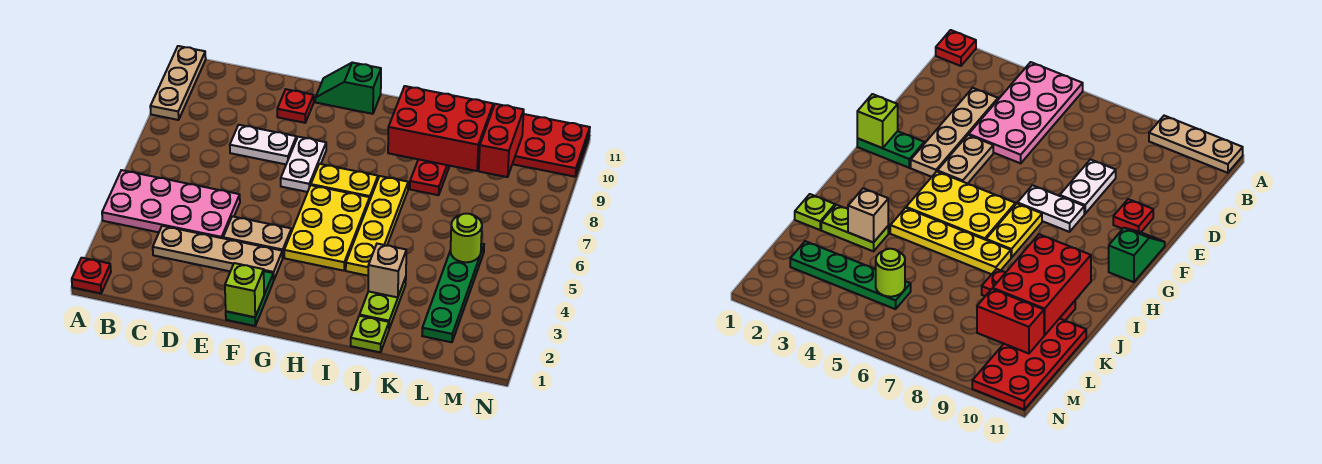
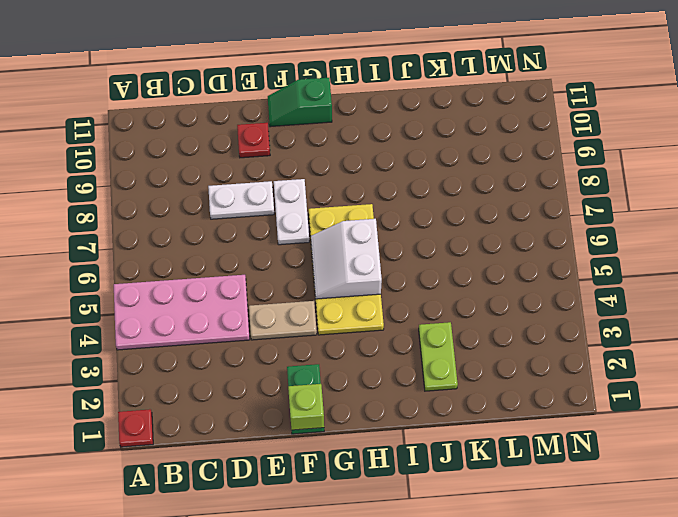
white 2x2 slope [311,219,382,299] -> none
none -> tan 1x3 plate [150,46,206,120]
none -> tan 1x4 plate [153,226,282,280]
none -> yellow 1x4 plate [346,176,408,276]

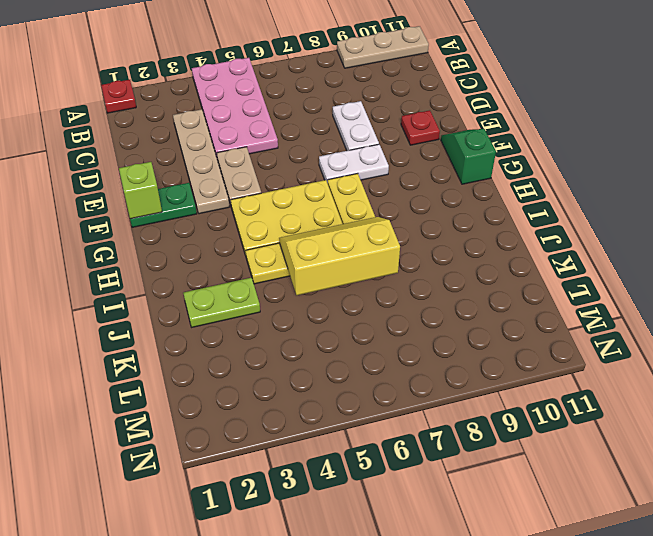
yellow 2x3 slope [279,217,400,295] -> none
none -> lime 1x1 plate [351,316,389,352]
none -> red 1x3 plate [410,159,449,195]
none -> red 2x4 plate [513,114,590,177]

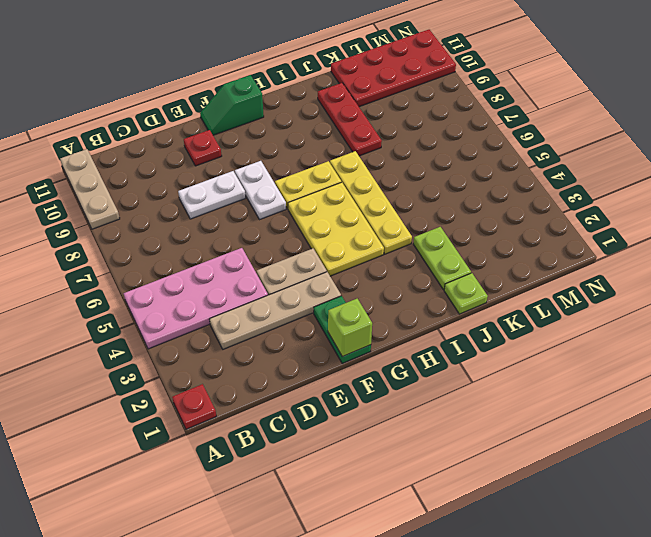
none -> green 1x4 plate [422,244,484,342]
none -> red 2x3 brick [388,86,493,171]
none -> tan 1x1 brick [368,244,406,297]

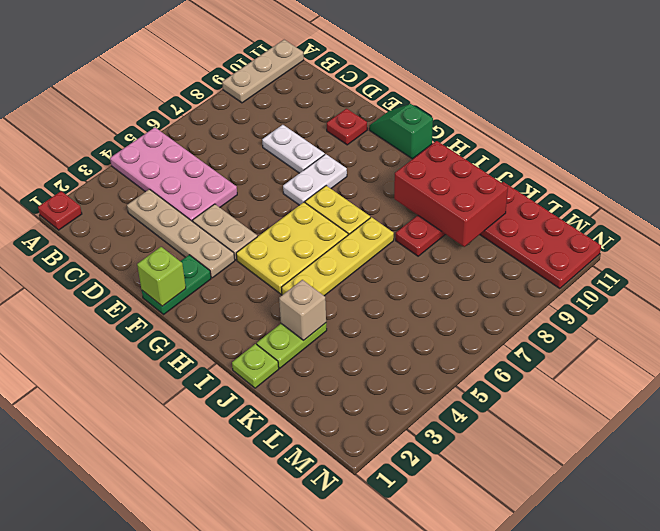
none -> green 1x4 plate [422,244,484,342]
none -> lime 1x1 round brick [450,214,482,262]
none -> red 1x2 brick [479,104,524,177]

